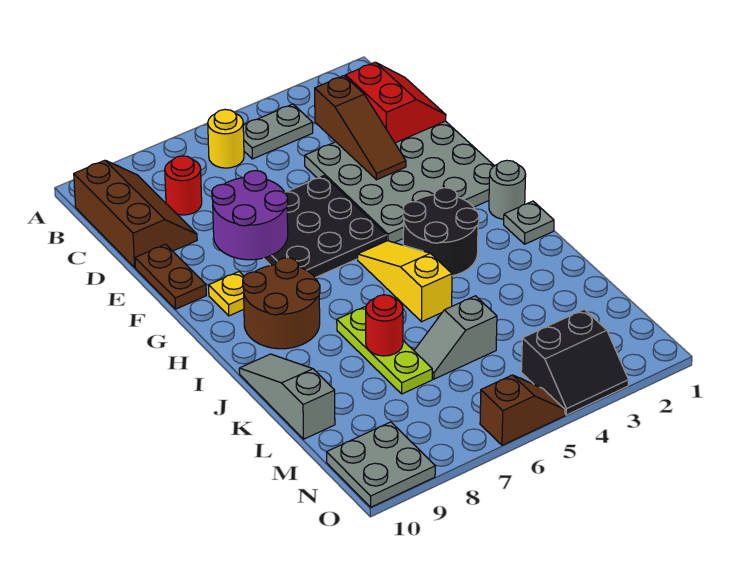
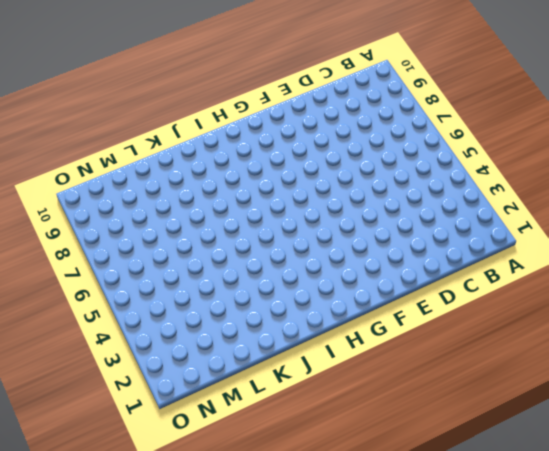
none -> grey 1x2 plate [243,104,313,159]
none -> yellow 1x1 round brick [208,110,244,168]
none -> brown 2x3 slope [74,160,197,267]

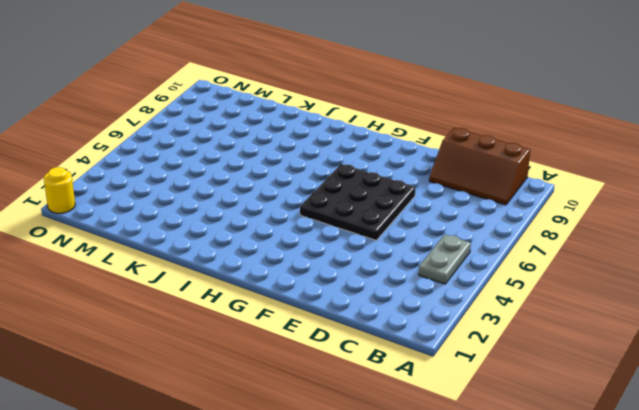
yellow 1x1 round brick [44,167,75,213] -> yellow 1x1 round brick moved to [208,110,244,168]
none -> red 1x1 round brick [165,156,202,215]
none -> grey 4x4 plate [305,121,494,243]
none -> brown 1x2 plate [135,244,206,309]

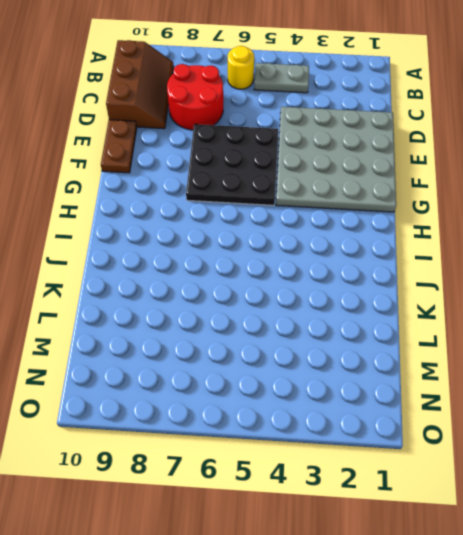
red 2x2 round brick [167,64,223,130] -> red 1x1 round brick [165,156,202,215]
none -> yellow 1x1 plate [209,272,244,316]
none -> grey 1x1 round brick [489,160,526,219]
none -> black 2x2 round brick [403,188,479,276]

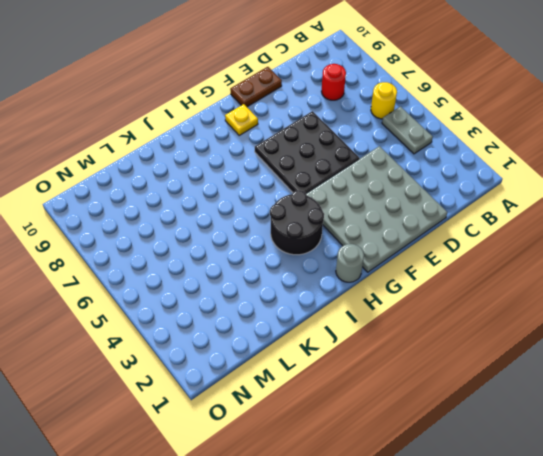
none -> brown 2x3 slope [74,160,197,267]
none -> yellow 1x3 slope [358,241,452,322]
none -> brown 2x2 round brick [243,258,320,349]

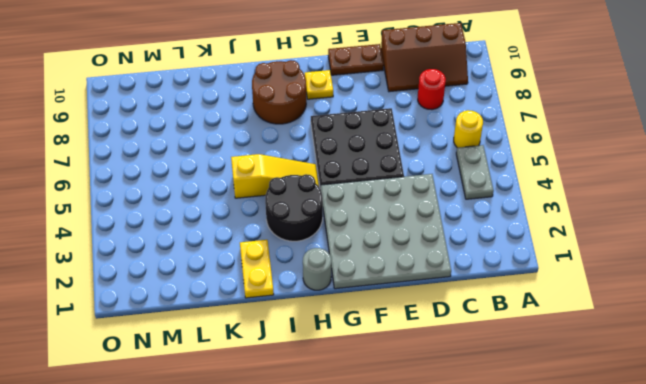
yellow 1x2 plate [240,240,274,298] -> none
none -> grey 1x1 plate [504,201,554,244]
none -> lime 1x3 plate [337,306,432,394]
none -> grey 1x3 slope [239,354,335,439]

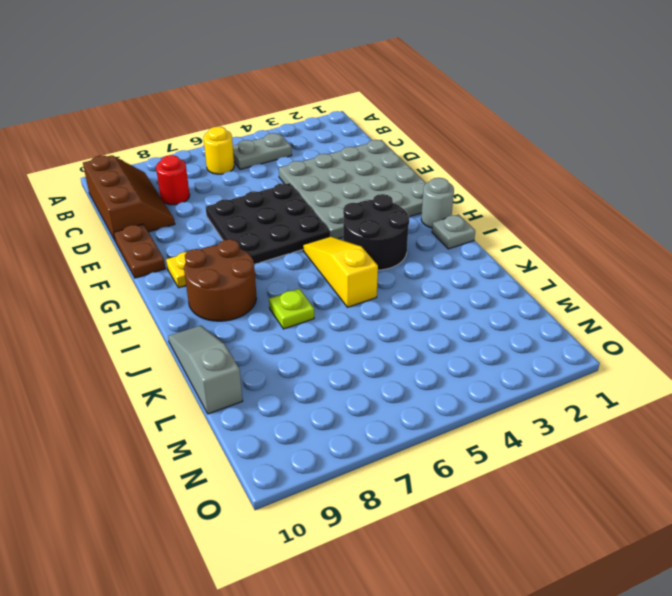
lime 1x1 plate [269,289,314,329] -> lime 1x3 plate [337,306,432,394]
none -> grey 1x2 slope [414,296,497,379]
none -> black 2x2 slope [521,309,628,415]
none -> grey 2x2 plate [327,422,435,507]

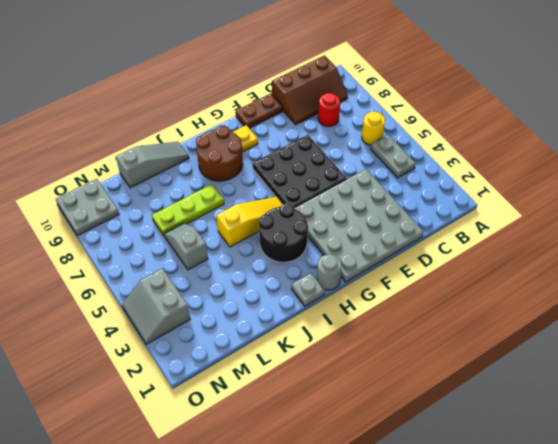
grey 2x2 slope [122,268,190,344] -> black 2x2 slope [521,309,628,415]
none -> brown 1x2 slope [480,375,565,445]
none -> red 2x2 slope [345,62,446,143]
none -> brown 1x3 slope [315,76,406,180]

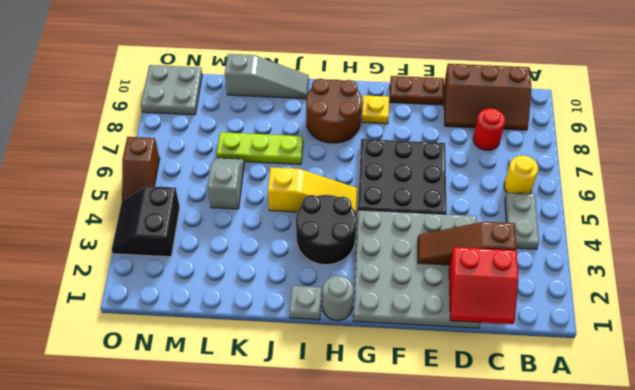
none -> purple 2x2 round brick [212,171,288,260]
none -> red 1x1 round brick [366,295,403,356]

